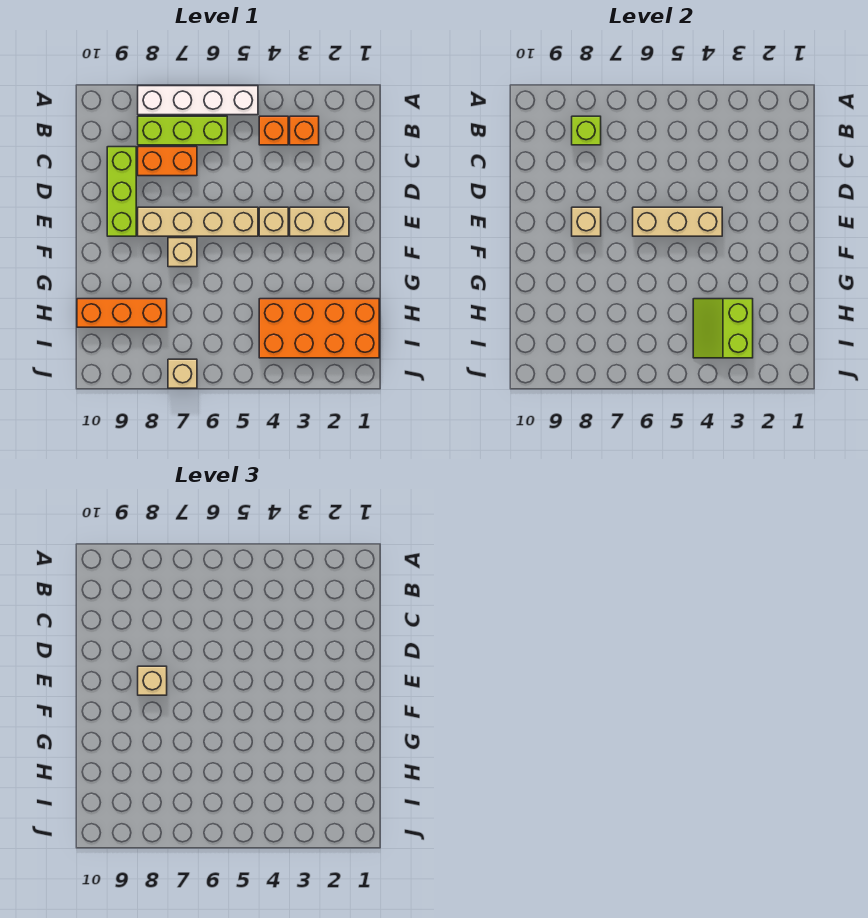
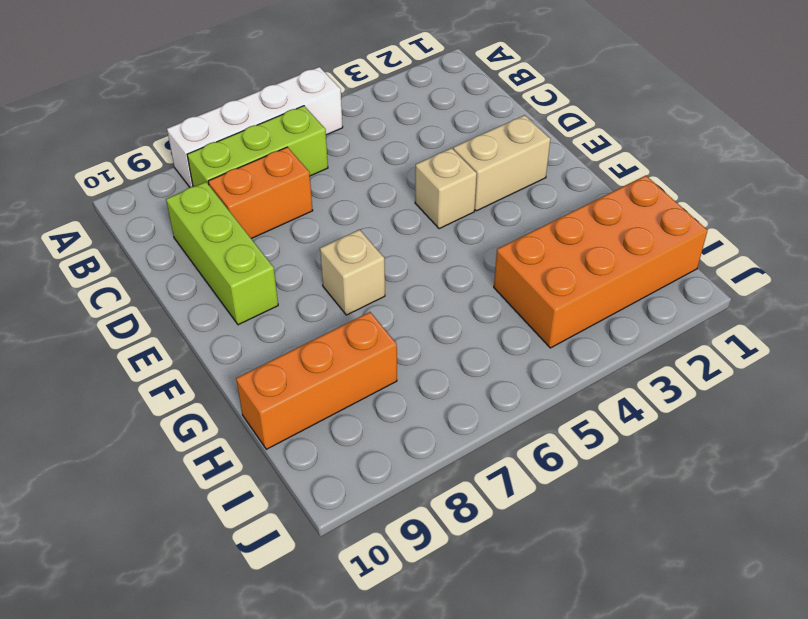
none -> orange 1x1 brick [290,116,319,145]
none -> orange 1x1 brick [259,116,288,145]
none -> tan 1x4 brick [138,207,258,236]

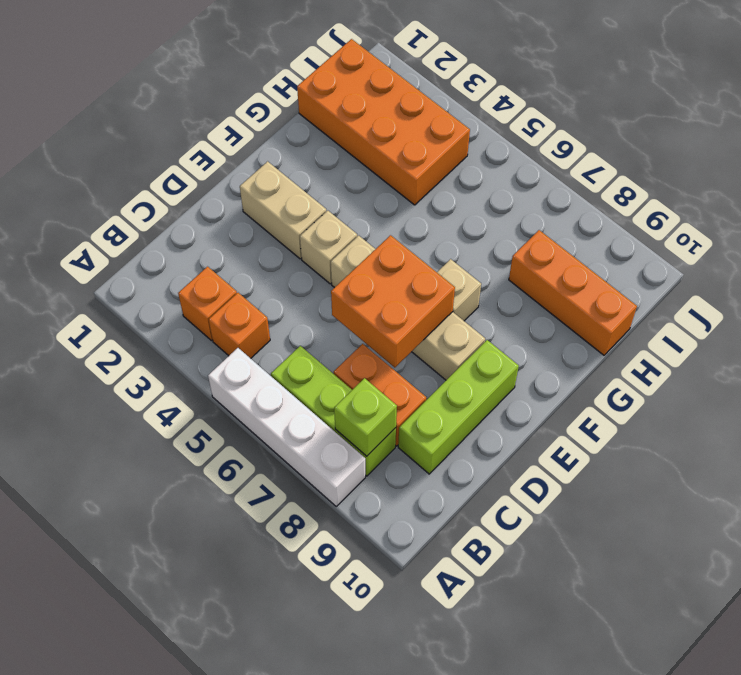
orange 2x2 brick [331,235,455,368] -> tan 1x3 brick [633,207,722,236]
none -> tan 1x1 brick [168,359,197,388]
none -> tan 1x1 brick [572,207,601,236]
none -> lime 2x2 slope [693,299,753,358]

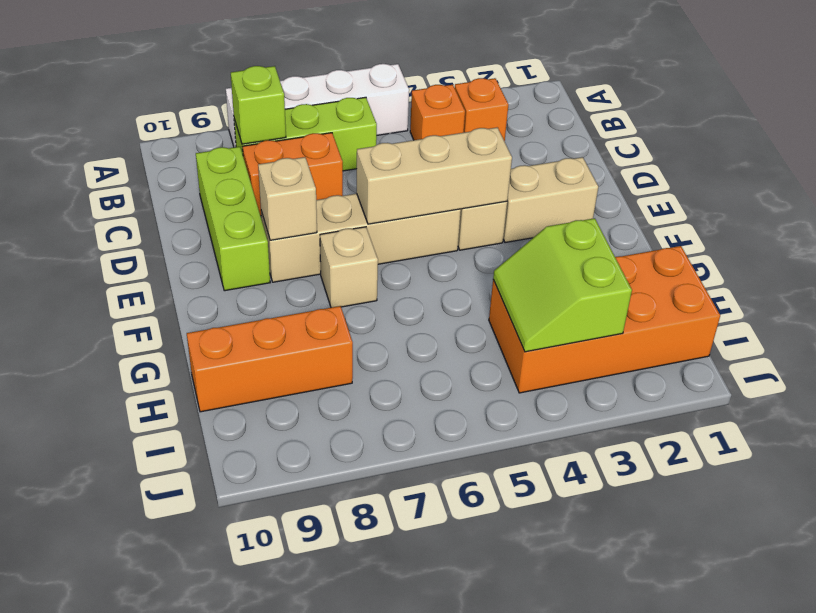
none -> tan 1x1 brick [168,359,197,388]
none -> tan 1x1 brick [138,666,167,695]

